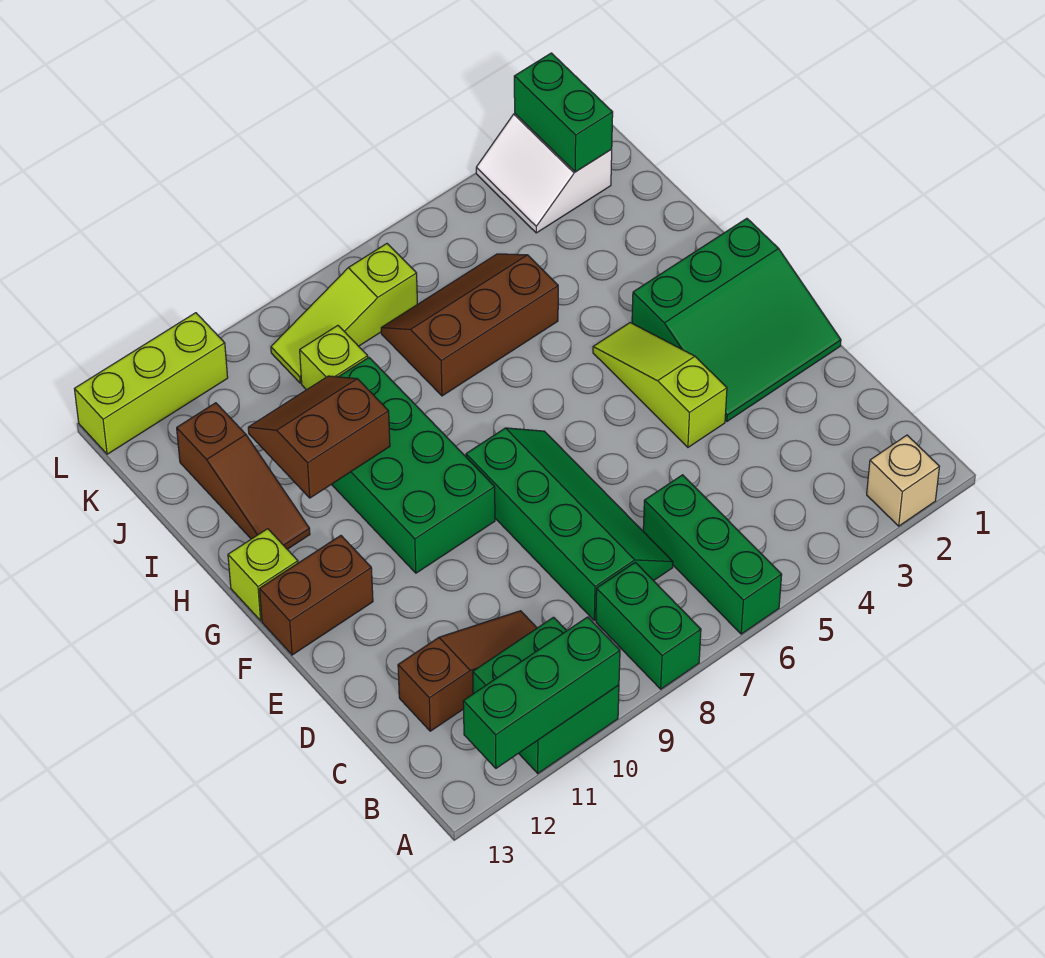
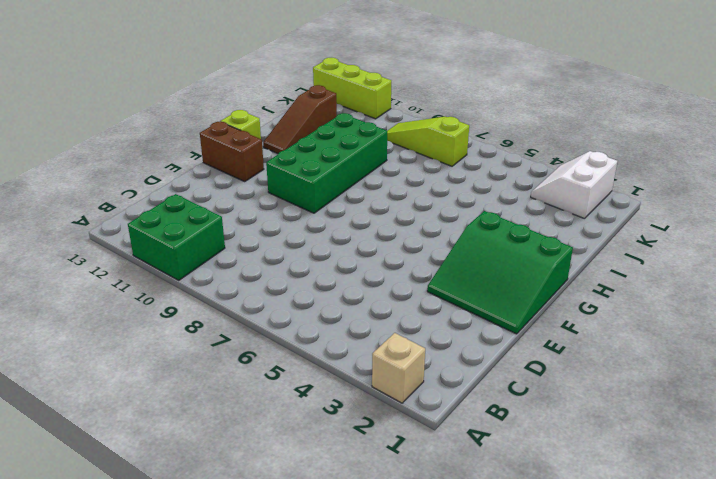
none -> green 1x3 brick [643,475,782,634]
none -> green 1x2 brick [596,562,701,689]
none -> green 2x4 slope [466,428,673,620]

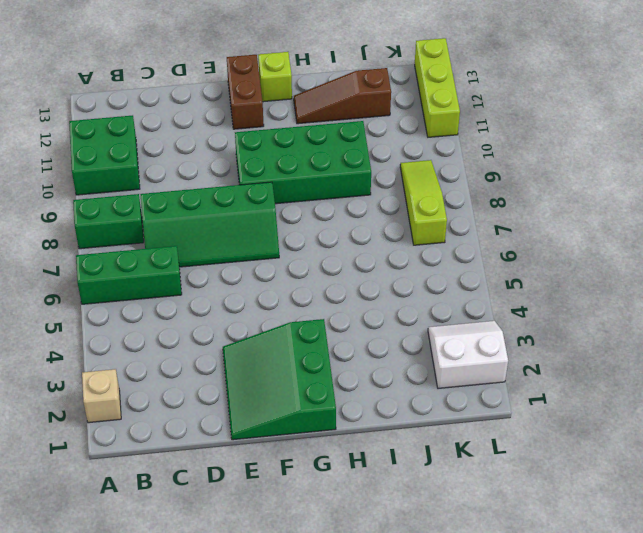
none -> brown 1x3 slope [398,611,537,731]
none -> lime 1x3 slope [593,323,727,447]
none -> brown 2x3 slope [381,254,558,396]

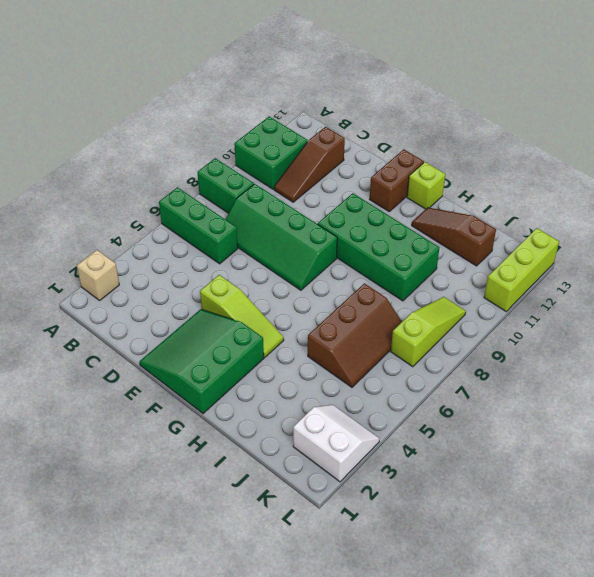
none -> lime 1x1 brick [300,326,368,390]
none -> green 1x3 brick [463,617,620,768]
none -> brown 2x2 slope [248,376,390,498]

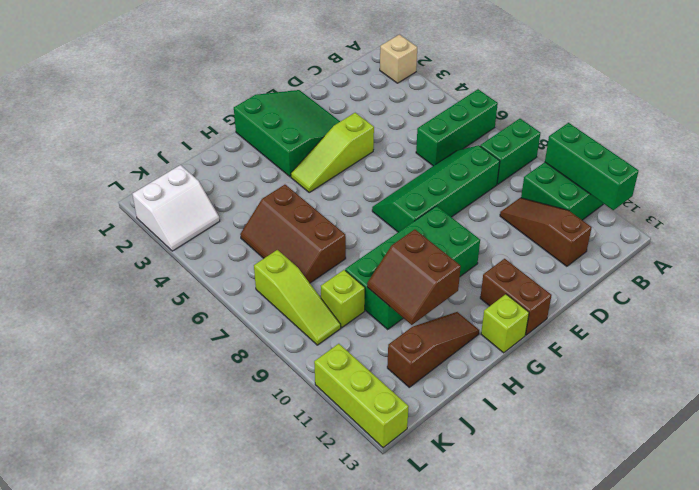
none -> green 1x2 brick [514,53,613,172]

